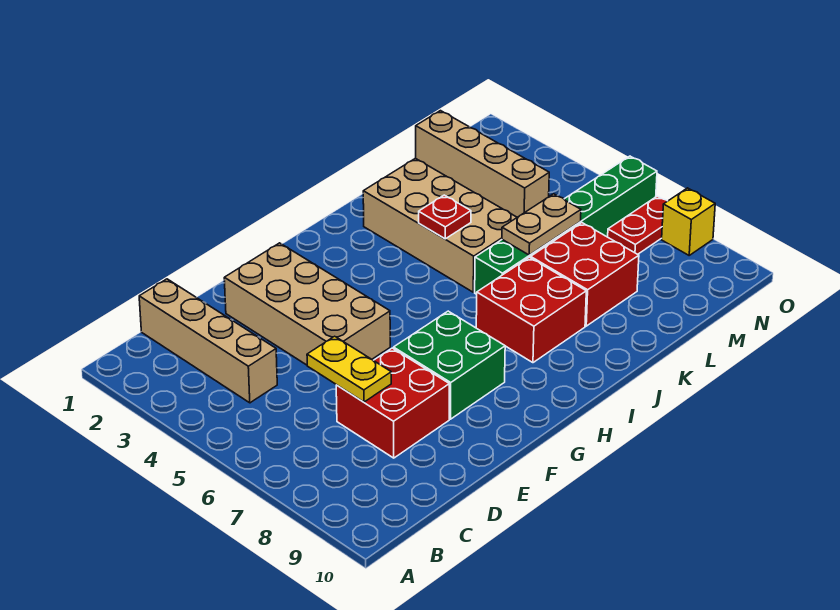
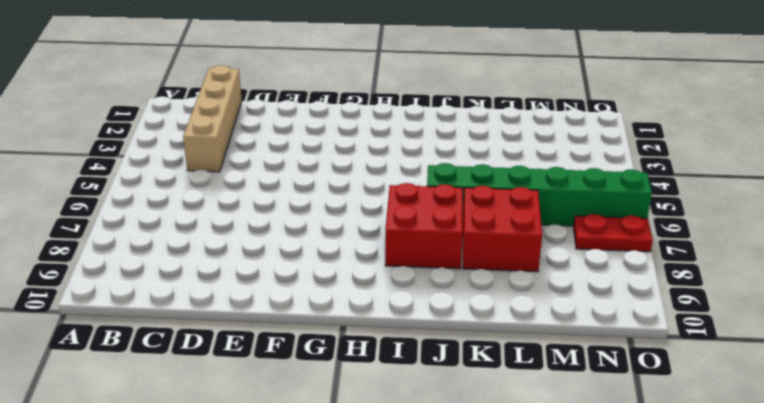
none -> red 2x2 brick [336,348,449,458]
none -> tan 2x4 brick [224,243,390,365]
none -> green 2x2 brick [394,311,505,419]

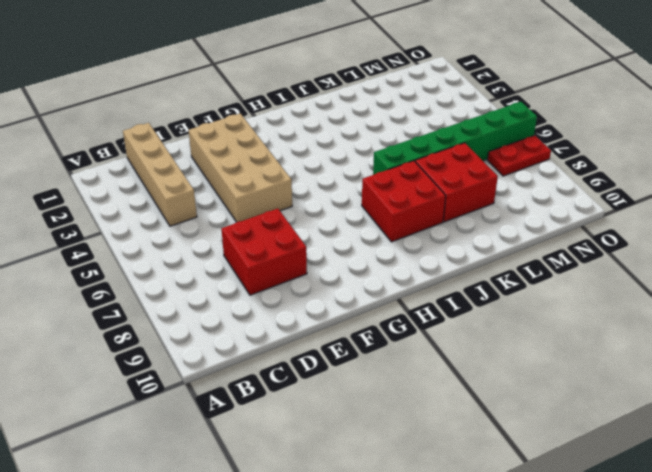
none -> green 2x2 brick [394,311,505,419]
none -> tan 2x4 brick [363,158,517,292]
none -> tan 1x4 brick [416,111,549,217]

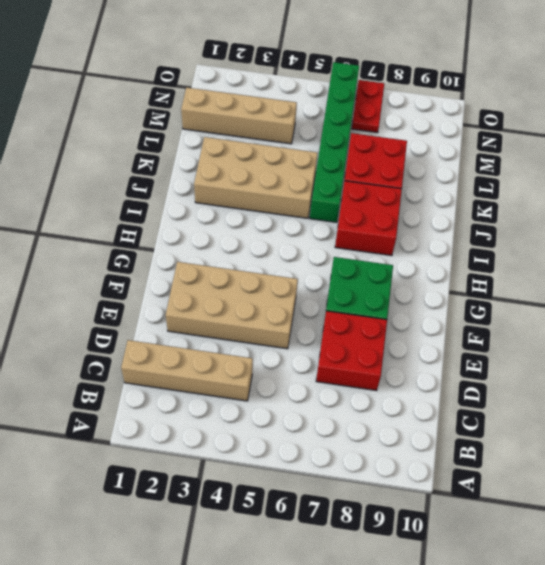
none -> yellow 1x1 brick [662,188,715,255]
none -> yellow 1x2 plate [307,336,391,402]
none -> red 1x1 plate [419,195,471,239]

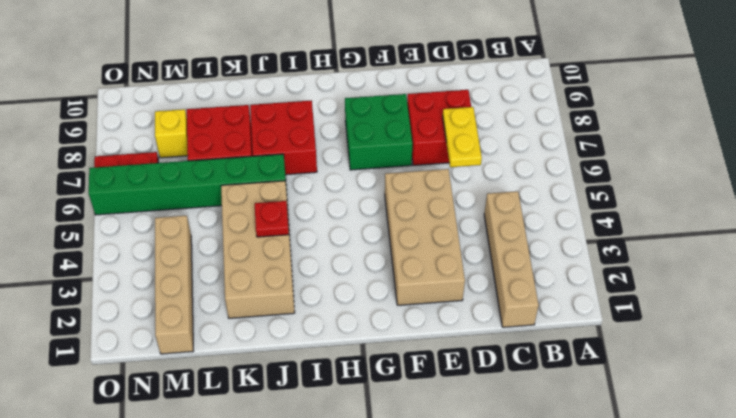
yellow 1x1 brick [155,109,188,158] -> yellow 1x1 brick moved to [662,188,715,255]
none -> tan 1x2 plate [502,194,581,255]

